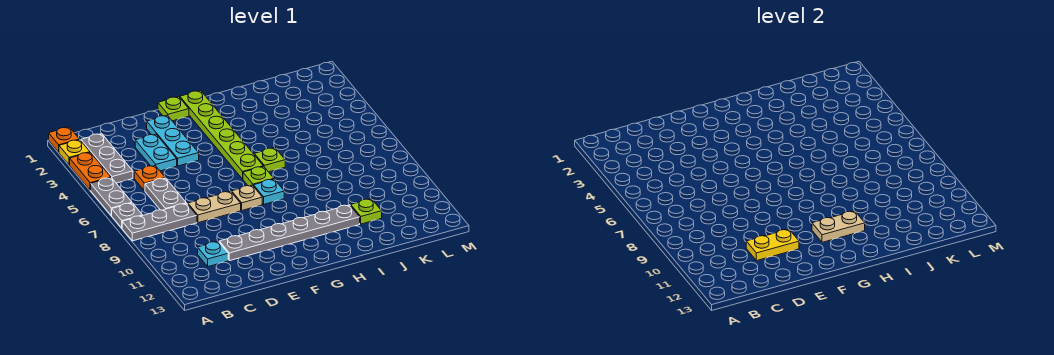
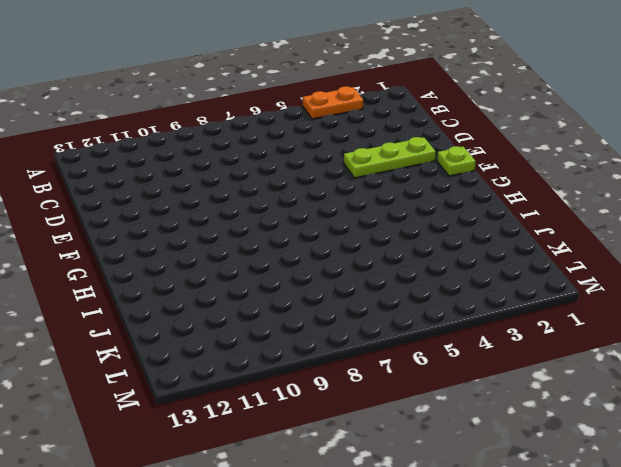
lime 1x3 plate [344,137,436,178] -> cyan 1x3 plate [147,115,199,166]
none -> orange 1x1 plate [49,127,79,152]
none -> yellow 1x1 plate [59,140,90,165]
none -> grey 1x2 plate [91,178,132,215]

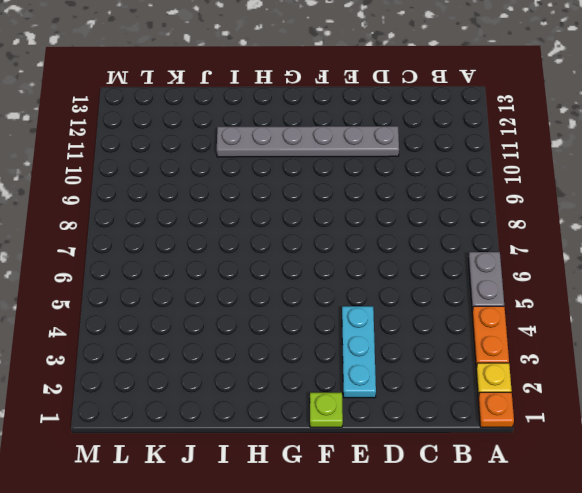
none -> grey 1x1 plate [111,203,143,228]
none -> grey 1x3 plate [122,203,197,241]
none -> grey 1x3 plate [81,134,133,183]

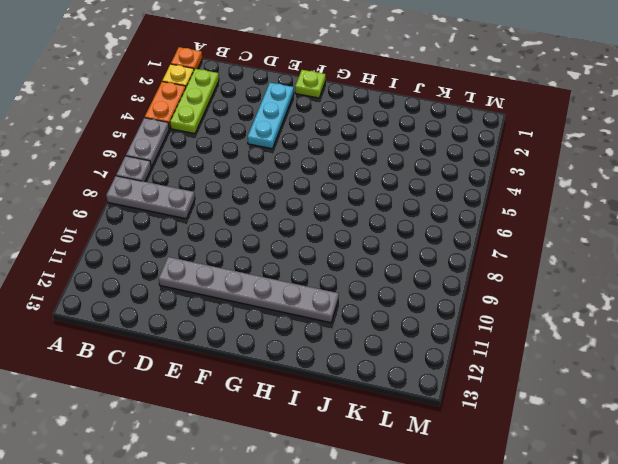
lime 1x3 plate [170,69,219,134] -> grey 1x3 plate [81,134,133,183]
none -> orange 1x1 plate [134,166,165,191]
none -> grey 1x2 plate [145,178,186,210]
none -> cyan 1x1 plate [198,241,228,267]

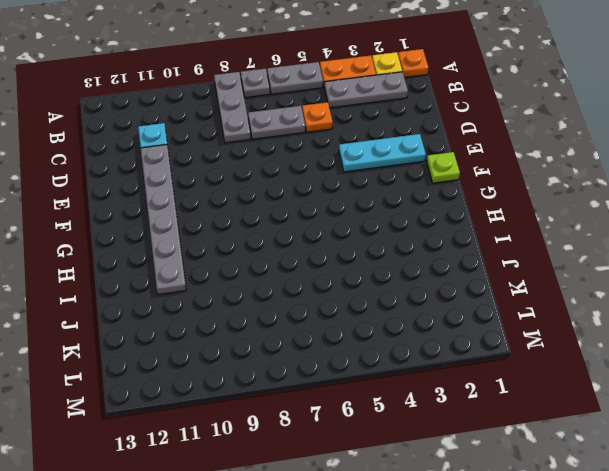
none -> cyan 1x2 plate [135,134,177,171]
none -> tan 1x2 plate [188,191,241,223]
none -> tan 1x1 plate [232,185,262,210]

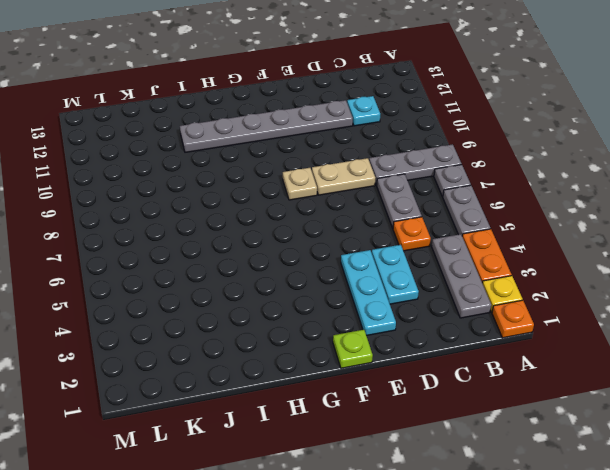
none -> lime 1x6 plate [180,91,263,179]
none -> lime 1x1 plate [243,166,274,186]
none -> cyan 1x1 plate [254,179,284,204]

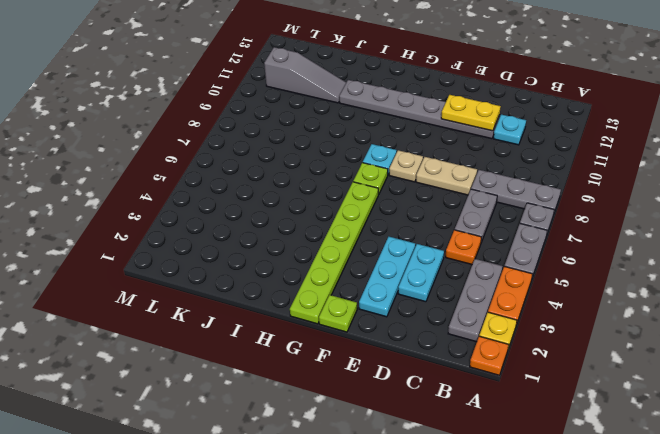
grey 1x3 slope [264,47,346,103] -> lime 1x1 plate [350,199,382,224]
none -> lime 1x1 plate [254,148,285,172]
none -> tan 1x2 plate [812,211,865,242]

